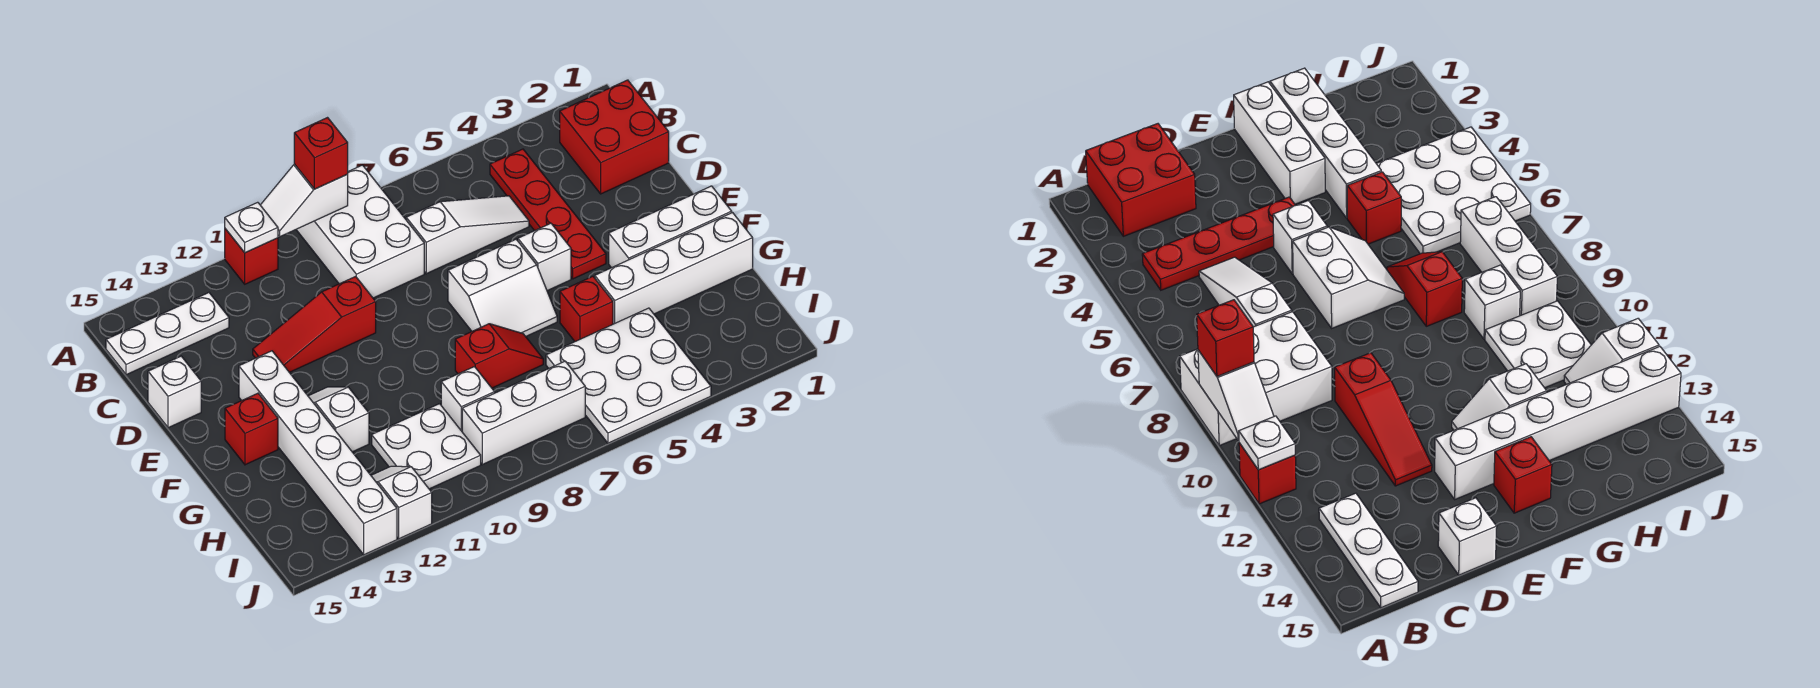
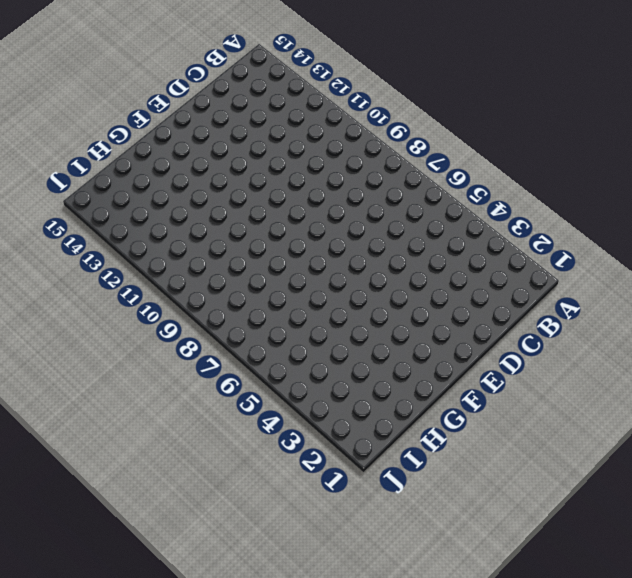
none -> white 2x3 brick [296,165,424,298]
none -> red 1x1 brick [225,229,278,284]
none -> red 2x2 brick [560,80,669,194]

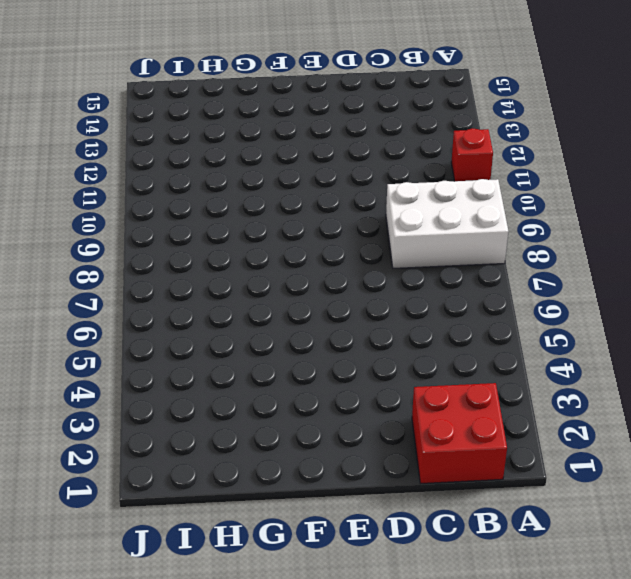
none -> red 1x4 plate [490,149,606,279]
none -> white 1x3 plate [106,293,229,375]
none -> white 1x3 slope [406,196,529,274]

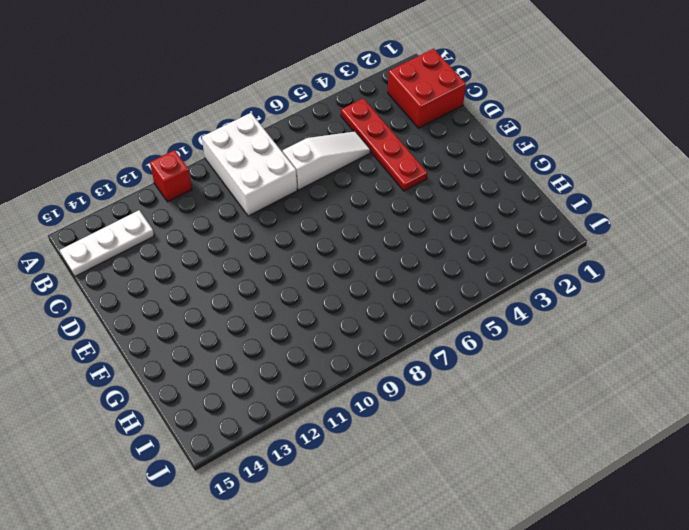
none -> red 1x3 slope [253,276,376,372]
none -> white 1x1 brick [148,356,201,428]
none -> white 1x1 brick [518,223,571,291]

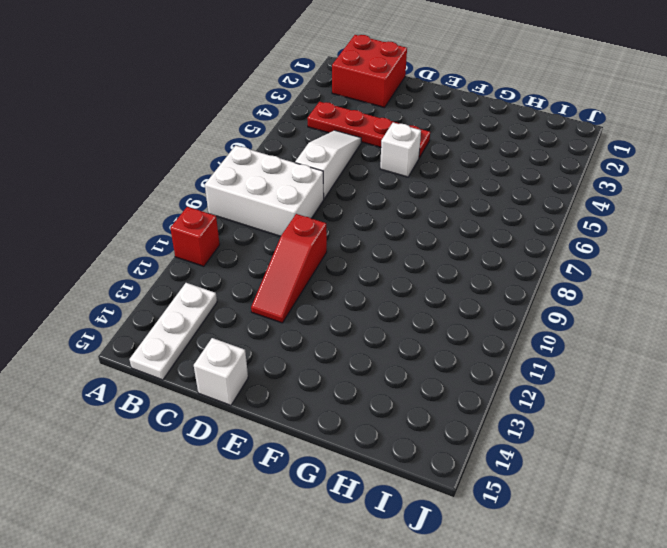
none -> white 2x2 slope [448,239,557,336]
none -> white 1x6 brick [239,351,397,555]
none -> white 1x3 brick [609,186,732,268]

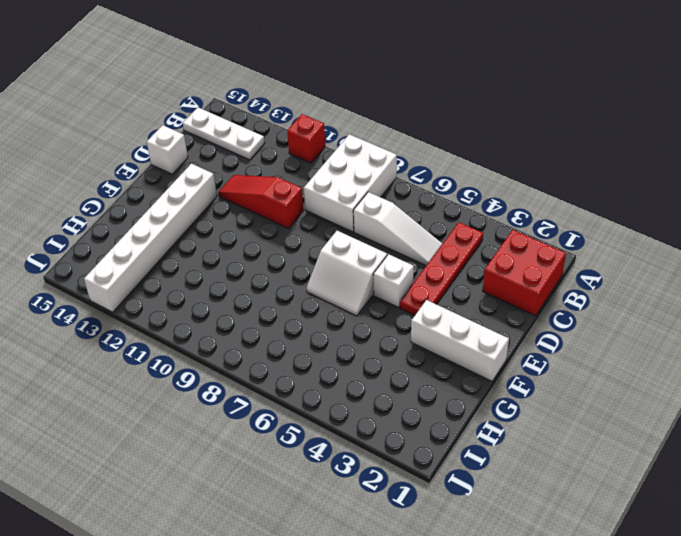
none -> white 1x2 slope [308,387,369,452]
none -> red 1x1 brick [225,393,278,465]
none -> white 1x4 brick [595,213,753,324]

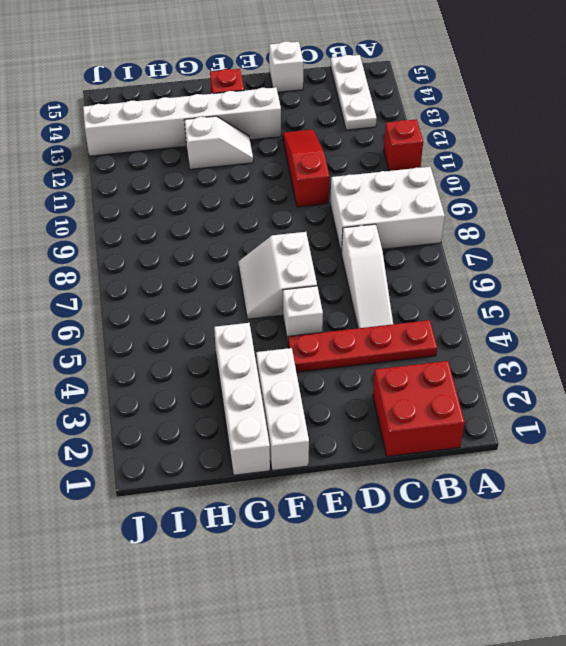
none -> red 1x1 brick [560,276,613,341]
none -> red 1x2 slope [455,324,543,388]
none -> white 3x3 plate [546,308,711,443]

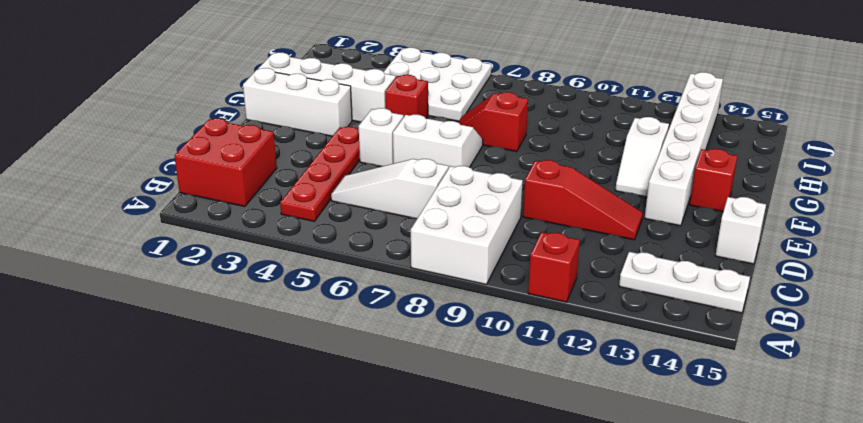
none -> white 1x1 brick [441,367,495,431]
none -> white 2x2 plate [372,404,481,489]
none -> white 1x3 brick [462,361,585,465]

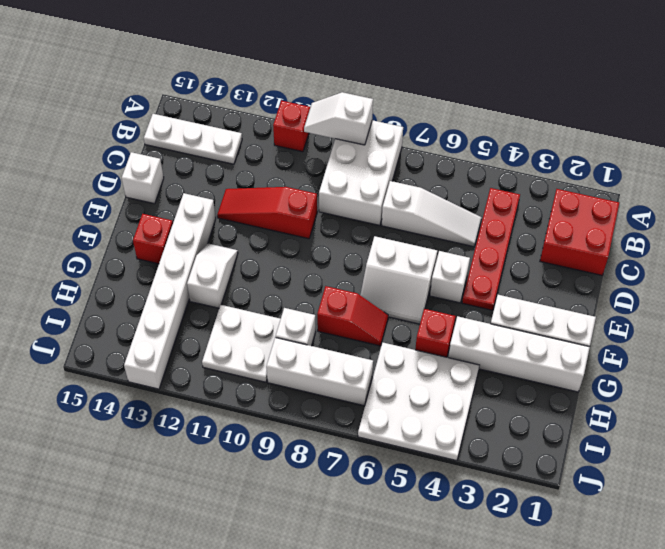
none -> white 1x2 slope [371,466,432,539]
none -> white 1x1 plate [225,202,278,253]
none -> red 1x1 brick [294,118,348,189]

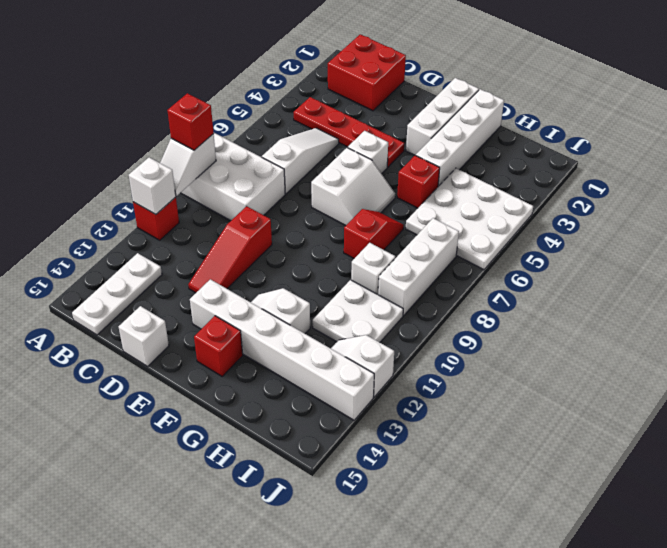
white 1x1 brick [129,157,176,214] -> white 1x1 plate [225,202,278,253]

